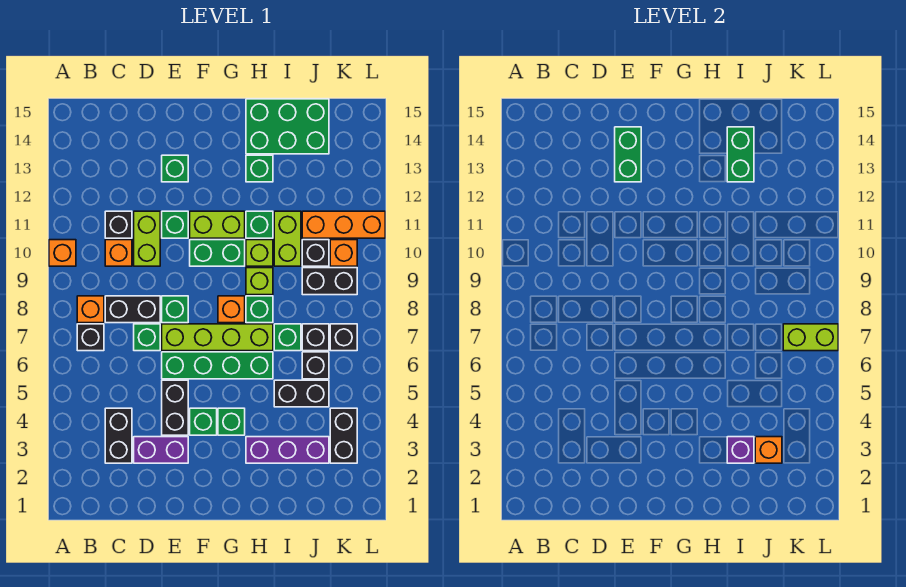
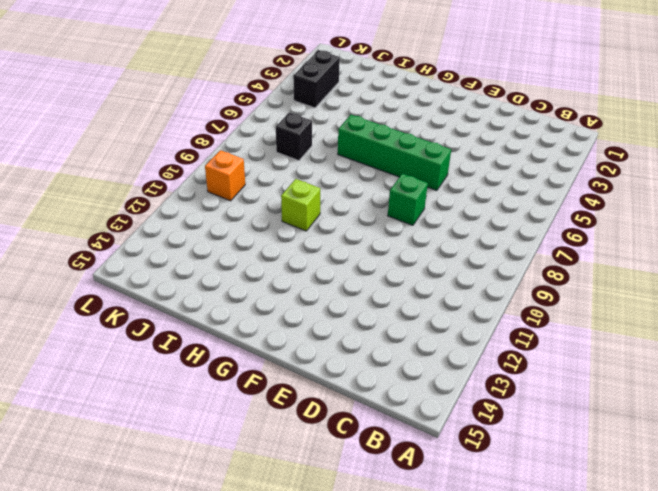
none -> orange 1x1 brick [49,240,76,266]
none -> black 1x1 brick [77,324,104,351]
none -> orange 1x1 brick [77,296,104,323]
none -> black 1x2 brick [105,408,132,463]

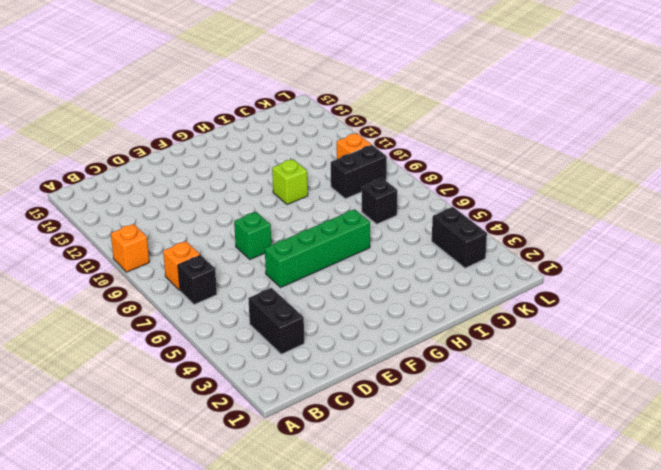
none -> black 1x2 brick [105,296,160,323]
none -> orange 1x1 brick [105,240,132,266]
none -> black 1x1 brick [105,211,132,238]
none -> purple 1x2 brick [134,437,188,463]

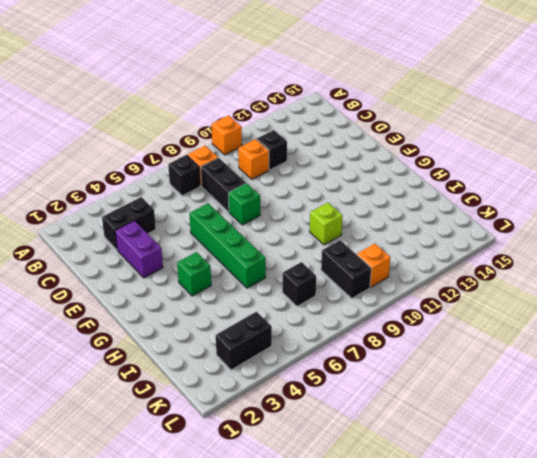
none -> green 1x1 brick [134,324,160,351]
none -> lime 1x2 brick [134,211,160,266]
none -> black 1x2 brick [162,380,188,435]
none -> lime 1x4 brick [162,324,273,351]

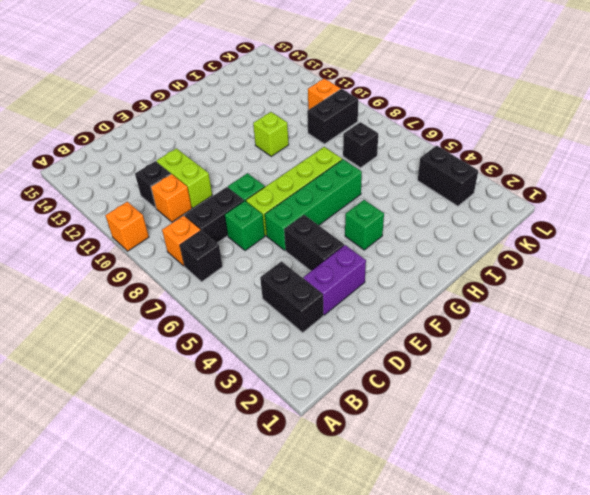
none -> green 1x1 brick [162,211,188,238]
none -> green 1x1 brick [162,155,188,182]
none -> green 1x1 brick [190,408,217,435]
none -> green 1x2 brick [190,240,245,266]

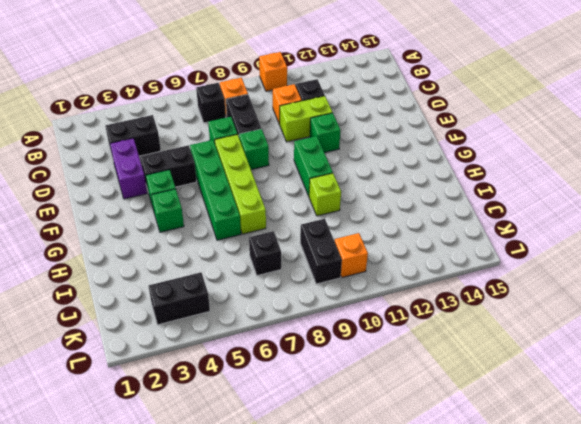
none -> green 1x1 brick [162,155,188,182]
none -> lime 1x2 brick [190,211,245,238]
none -> orange 1x1 brick [218,296,245,323]
none -> purple 1x3 brick [246,437,329,463]

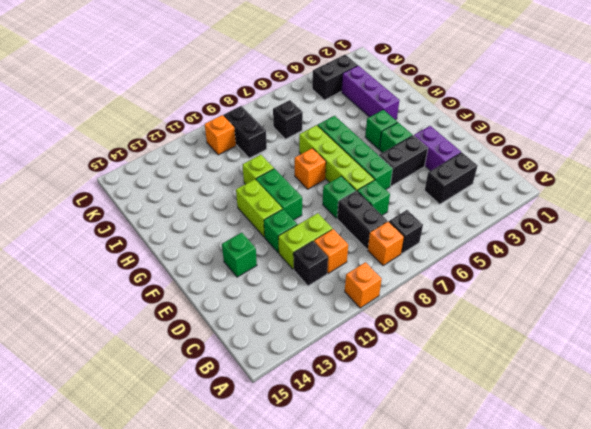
none -> green 1x1 brick [246,296,273,323]
none -> lime 1x1 brick [246,268,273,295]
none -> green 1x1 brick [246,211,273,238]
none -> green 1x1 brick [246,155,273,182]

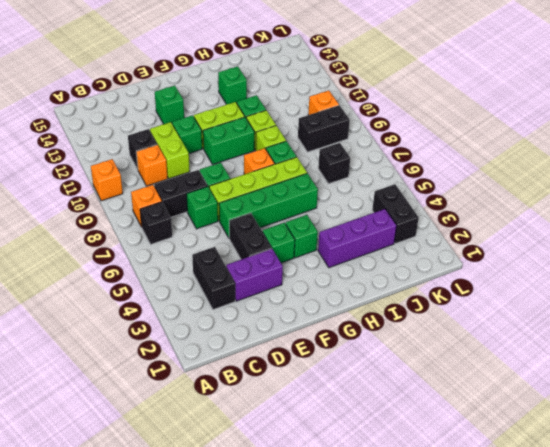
none -> green 2x3 brick [246,99,329,154]
none -> black 1x2 brick [274,380,329,407]
none -> green 1x1 brick [274,324,301,351]
none -> lime 1x2 brick [274,211,301,266]

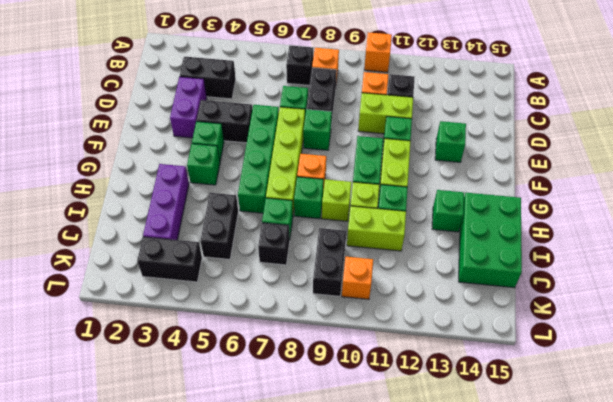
none -> black 1x1 brick [302,352,329,379]
none -> black 1x1 brick [302,240,329,266]
none -> orange 1x3 brick [302,211,385,238]
none -> black 1x1 brick [330,324,357,351]

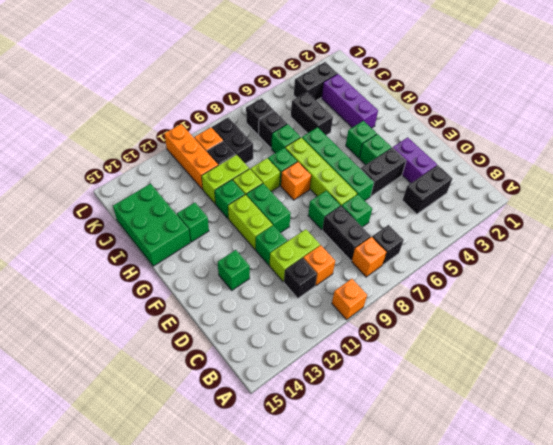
none -> black 1x1 brick [302,352,329,379]
none -> green 1x2 brick [615,127,641,182]
none -> purple 1x1 brick [727,437,754,463]
none -> green 1x2 brick [727,127,754,182]

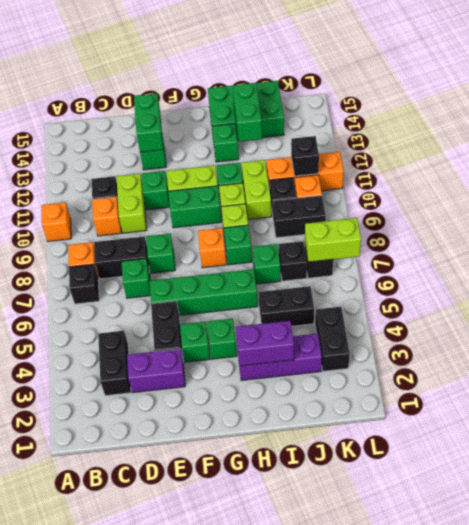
purple 1x2 brick [236,321,294,366] -> purple 1x1 brick [727,437,754,463]
black 1x1 brick [291,136,319,176] -> black 1x1 brick moved to [302,352,329,379]
none -> lime 1x4 brick [162,324,273,351]
none -> orange 1x1 brick [755,437,782,463]

